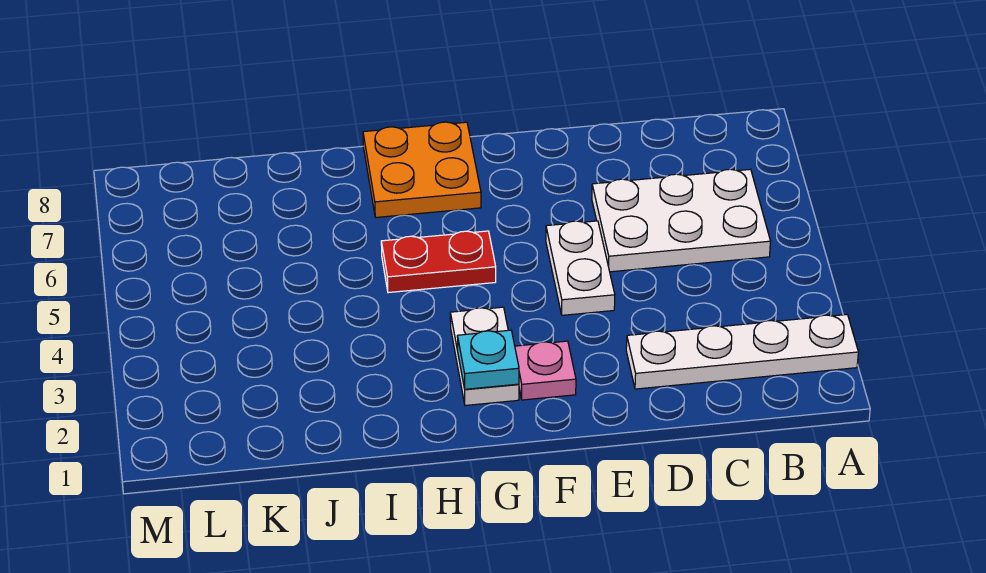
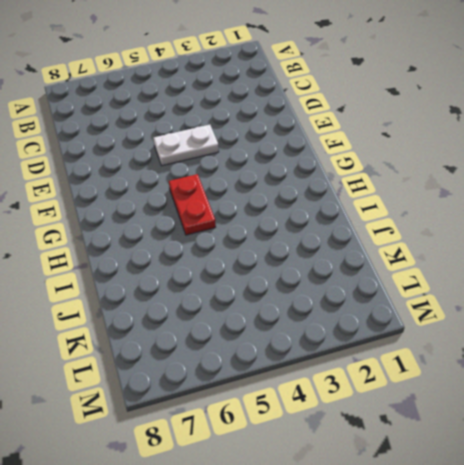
none -> white 1x4 plate [626,315,858,389]
none -> white 2x3 plate [592,169,770,272]

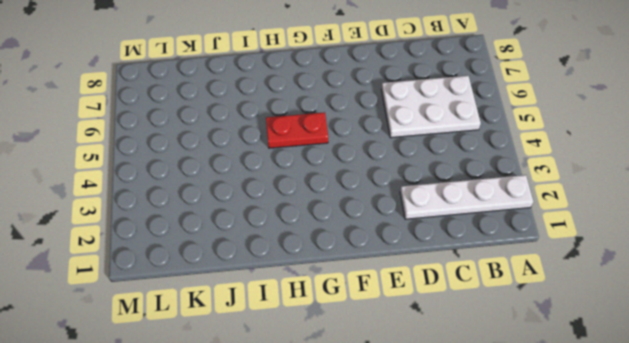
none -> white 1x2 plate [546,221,615,315]
none -> pink 1x1 plate [515,341,576,400]

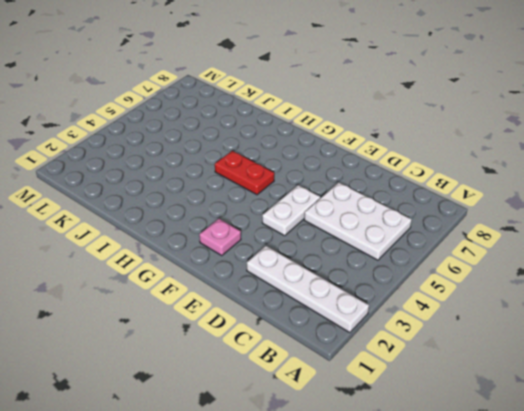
none -> white 1x2 plate [450,307,519,406]
none -> orange 2x2 plate [363,122,481,217]

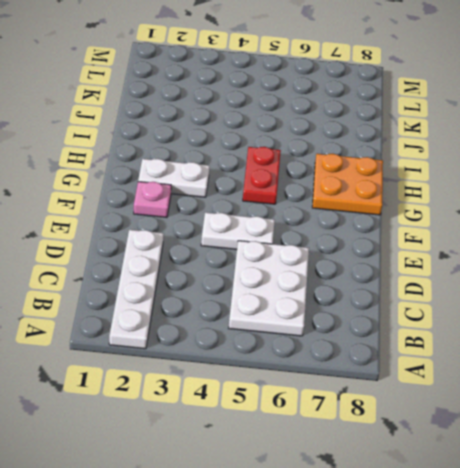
none -> cyan 1x1 plate [457,330,519,389]

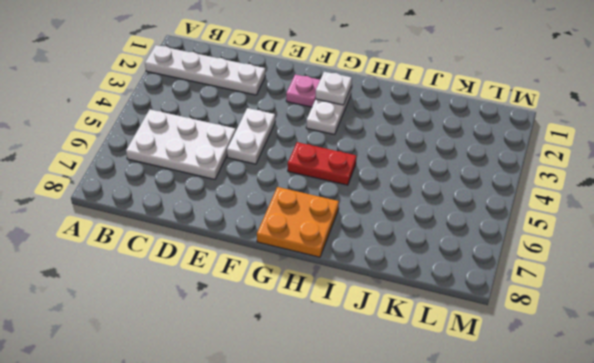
white 1x1 plate [316,72,352,105] -> cyan 1x1 plate [457,330,519,389]

